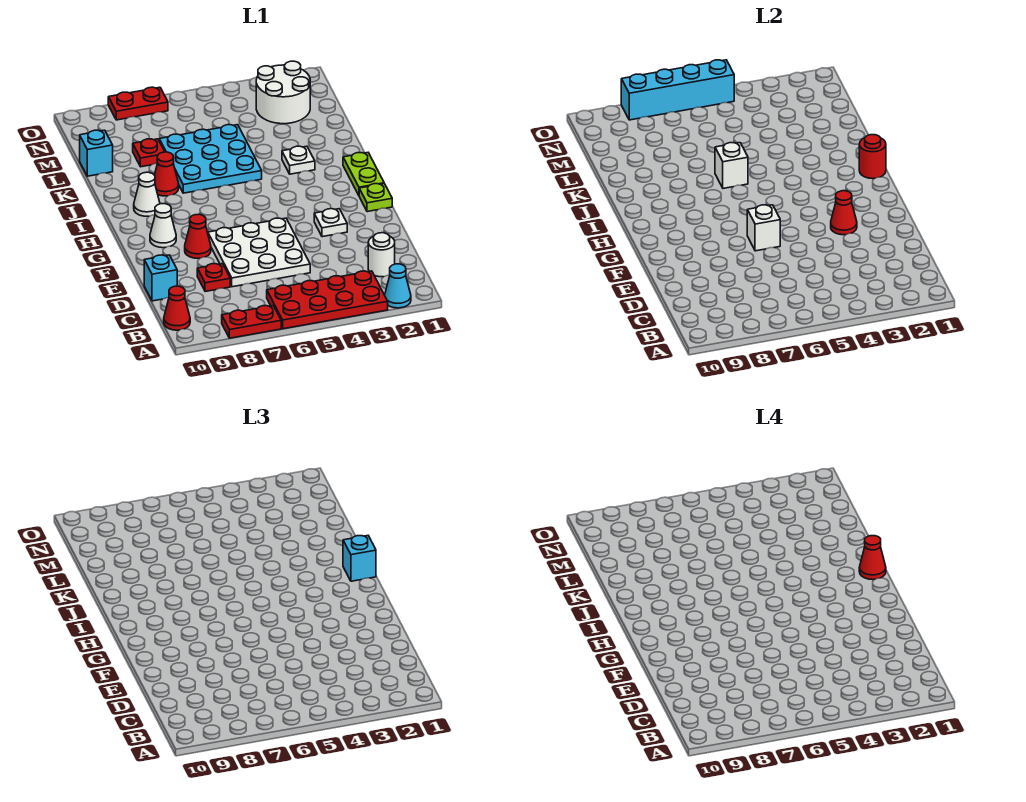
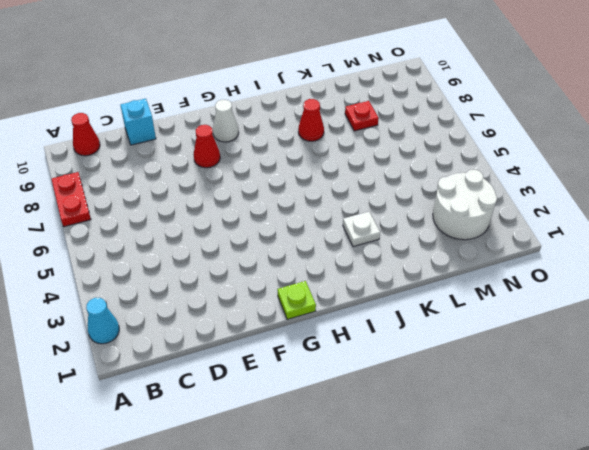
none -> red 2x4 plate [267,271,388,329]
none -> white 1x1 round brick [368,233,395,277]
none -> white 3x3 plate [208,218,310,287]

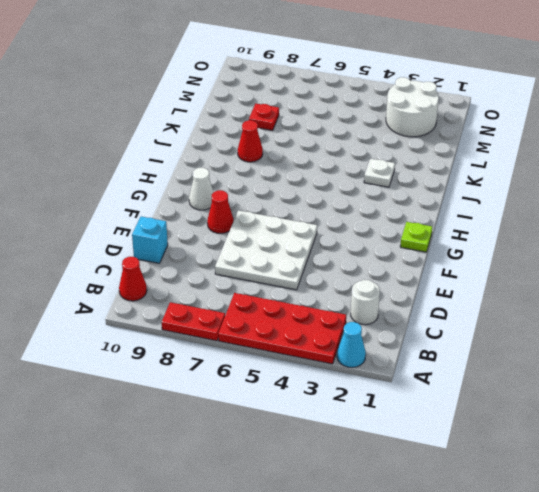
none -> red 1x1 plate [197,264,230,292]
none -> white 1x1 plate [314,208,347,237]
none -> lime 1x2 plate [343,153,384,195]

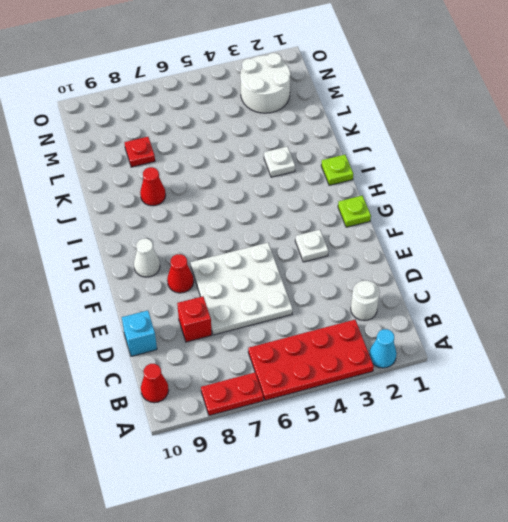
red 1x1 brick [177,296,212,342] -> red 1x1 plate [197,264,230,292]
lime 1x1 plate [321,155,353,185] -> lime 1x2 plate [343,153,384,195]
none -> white 1x1 cone [134,172,160,216]
none -> cyan 3x3 plate [159,125,262,193]
none -> cyan 1x1 brick [80,130,113,176]

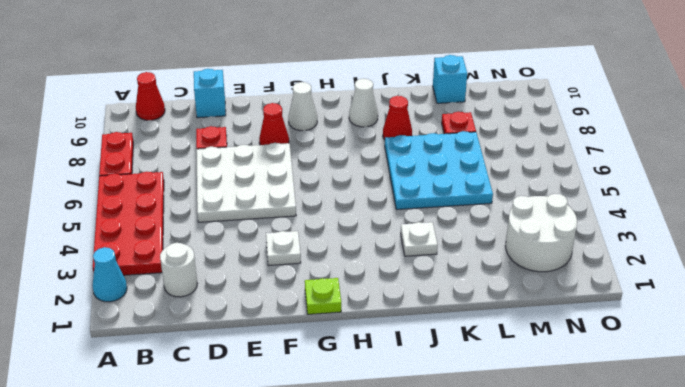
none -> lime 1x2 plate [343,153,384,195]
none -> red 1x2 plate [108,87,168,120]
none -> red 1x1 cone [831,191,857,235]

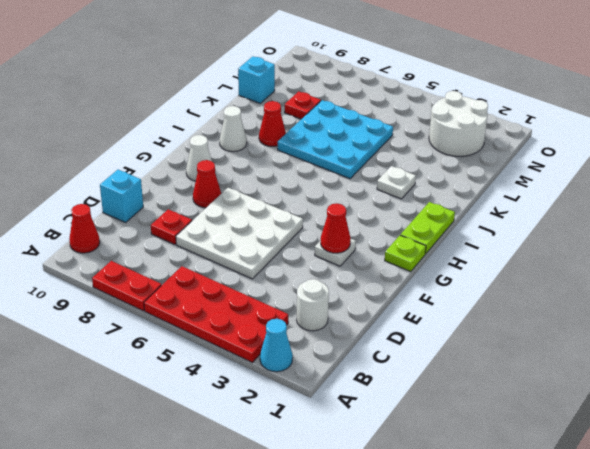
none -> red 1x2 plate [108,87,168,120]
none -> white 1x1 brick [747,205,780,251]
none -> red 1x1 round brick [859,135,886,179]

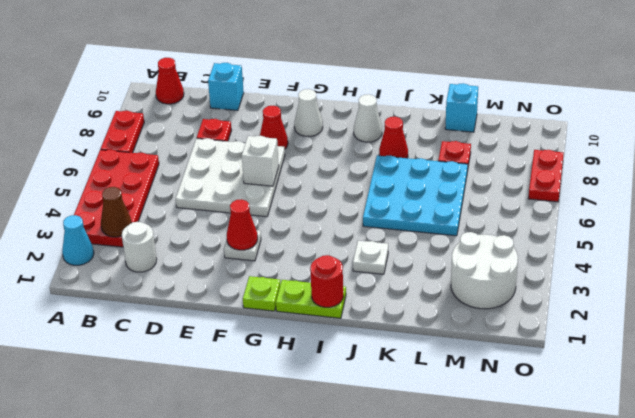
brown 1x1 cone [101,187,132,237] -> none
none -> white 1x1 brick [715,143,748,188]
none -> cyan 1x4 brick [621,60,734,120]
none -> cyan 1x1 brick [343,536,376,581]

